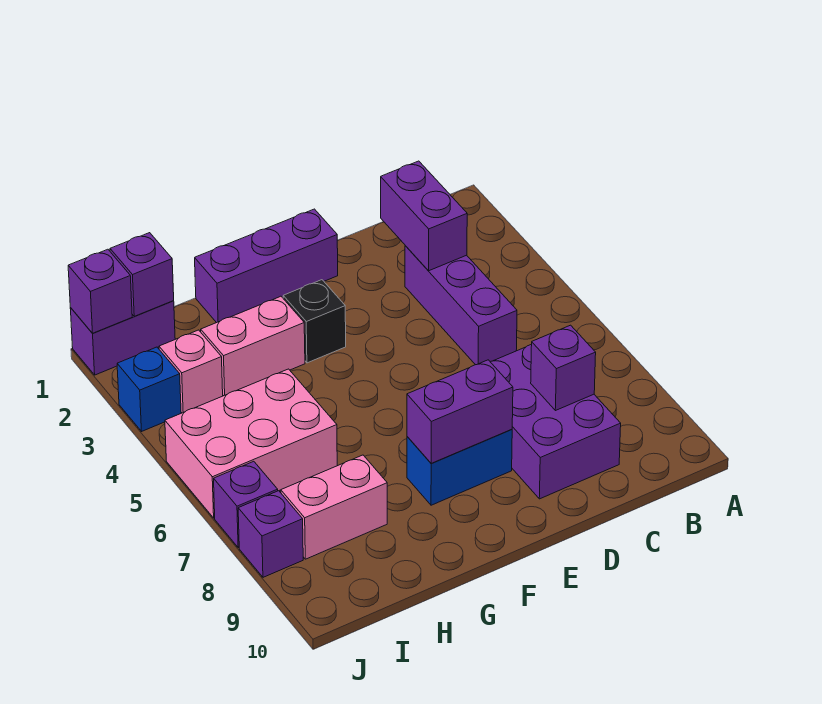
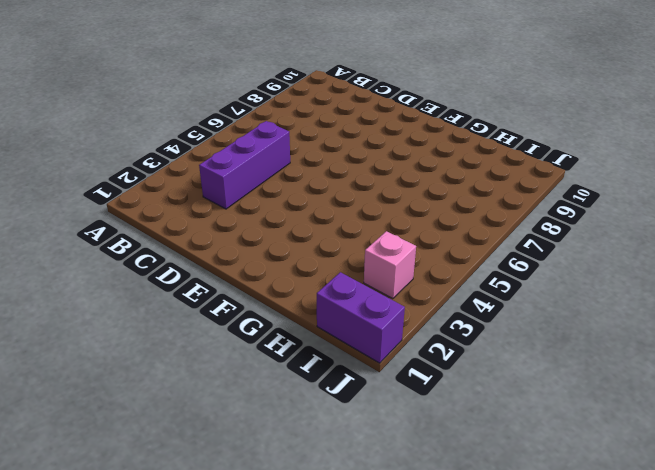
none -> purple 2x3 brick [491,344,621,499]
none -> purple 1x3 brick [195,209,338,323]
none -> blue 1x2 brick [407,430,512,505]

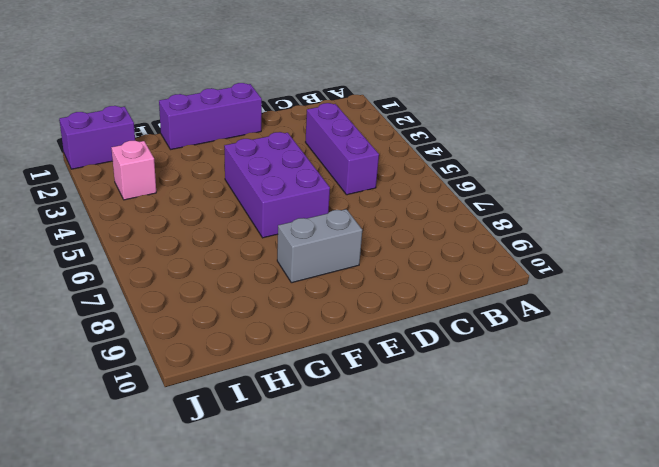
purple 2x3 brick [224,132,330,238] -> purple 2x3 brick moved to [491,344,621,499]
grey 1x2 brick [277,209,362,283] -> blue 1x2 brick [407,430,512,505]
none -> black 1x1 brick [283,280,346,363]
none -> pink 1x2 brick [201,296,305,396]
none -> pink 2x3 brick [165,369,337,518]

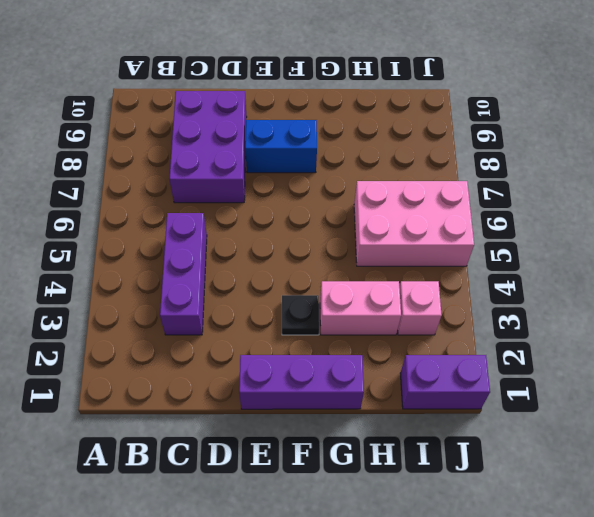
black 1x1 plate [282,295,319,335] -> black 1x1 brick [283,280,346,363]
none -> pink 1x2 brick [281,455,387,559]
none -> blue 1x1 brick [117,347,181,431]
none -> purple 1x1 brick [214,461,278,548]

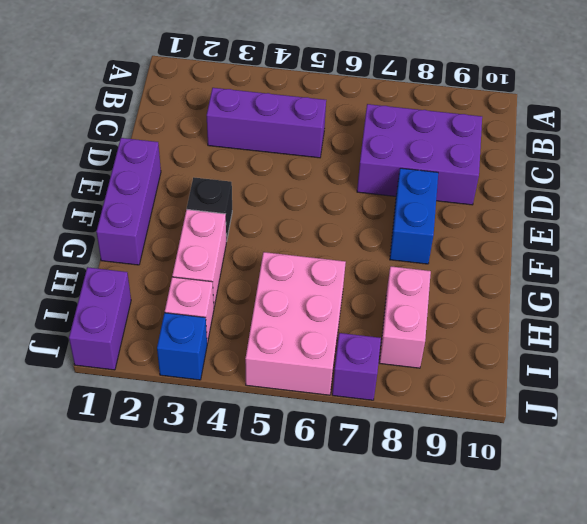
none -> purple 1x1 brick [238,491,303,577]
none -> purple 1x2 brick [381,161,467,271]
none -> purple 1x1 brick [531,325,596,411]

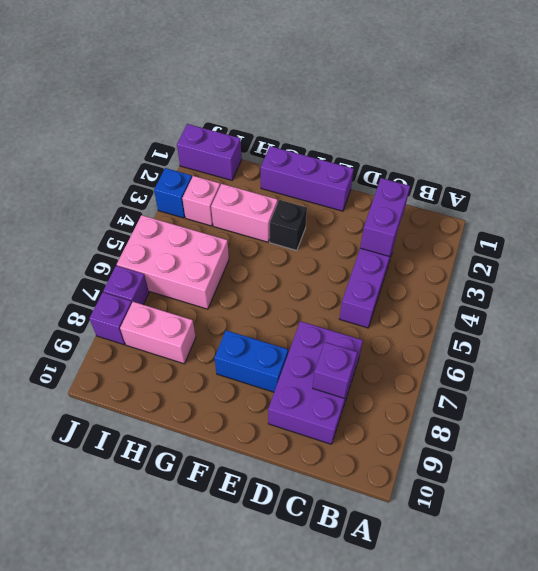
none -> purple 1x2 brick [407,360,513,463]
none -> purple 1x1 brick [110,233,174,316]
none -> purple 1x1 brick [68,249,132,333]

